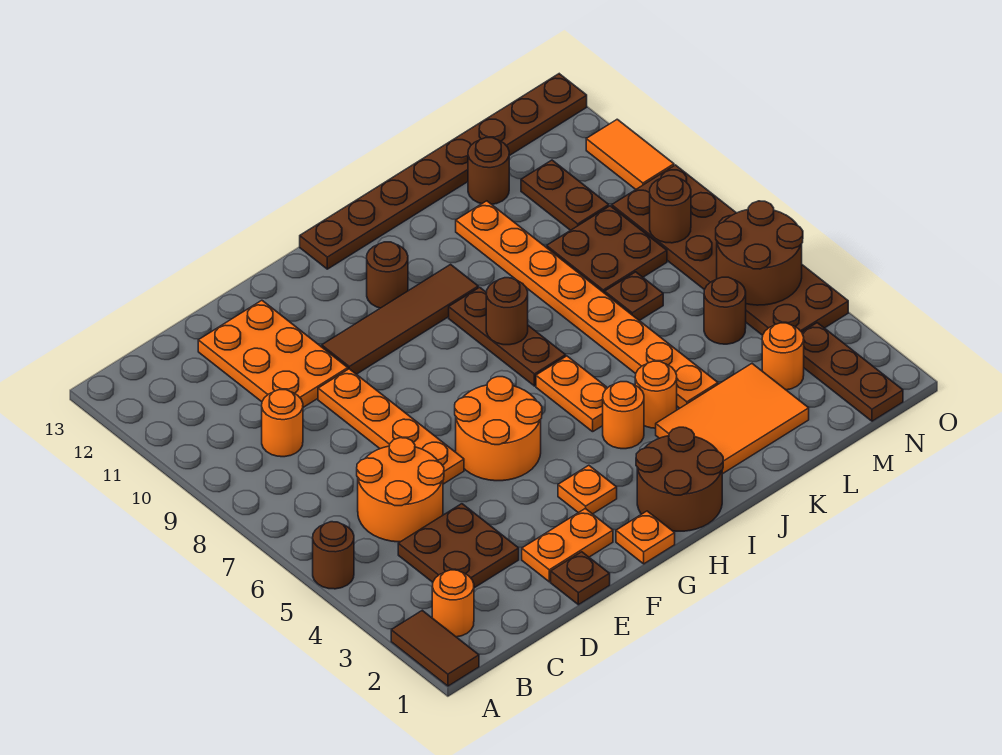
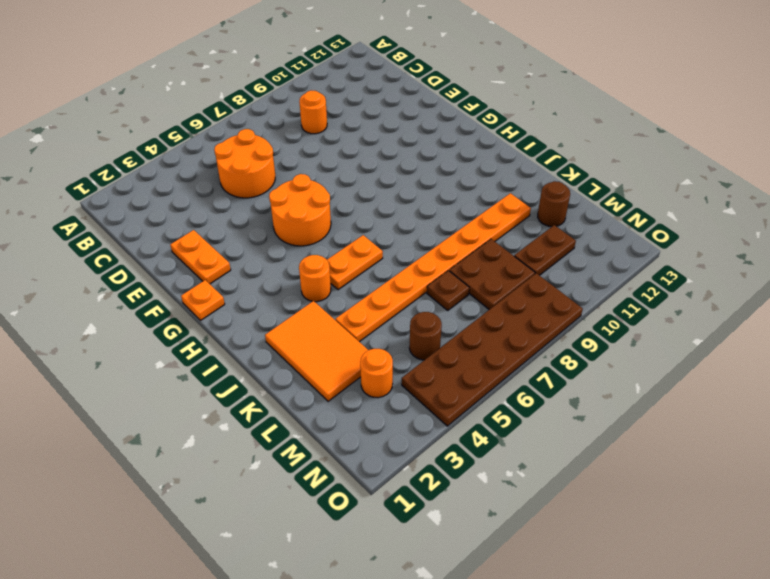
none -> brown 1x2 tile [391,610,479,686]
none -> brown 1x1 round brick [313,522,354,589]
none -> orange 1x1 round brick [432,570,474,637]
none -> brown 2x2 plate [398,504,519,588]

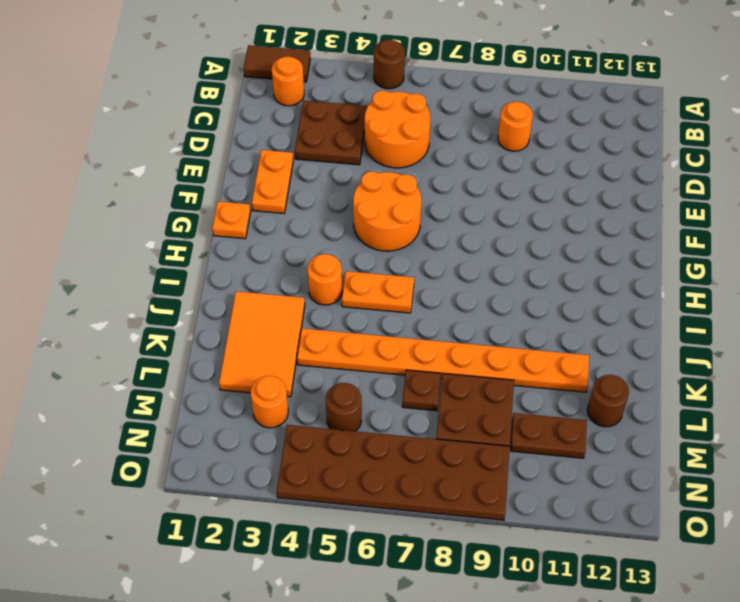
none -> orange 2x3 plate [198,300,348,407]
none -> brown 1x1 plate [551,552,610,605]
none -> orange 1x4 plate [318,369,464,484]
none -> brown 1x4 tile [322,264,478,374]

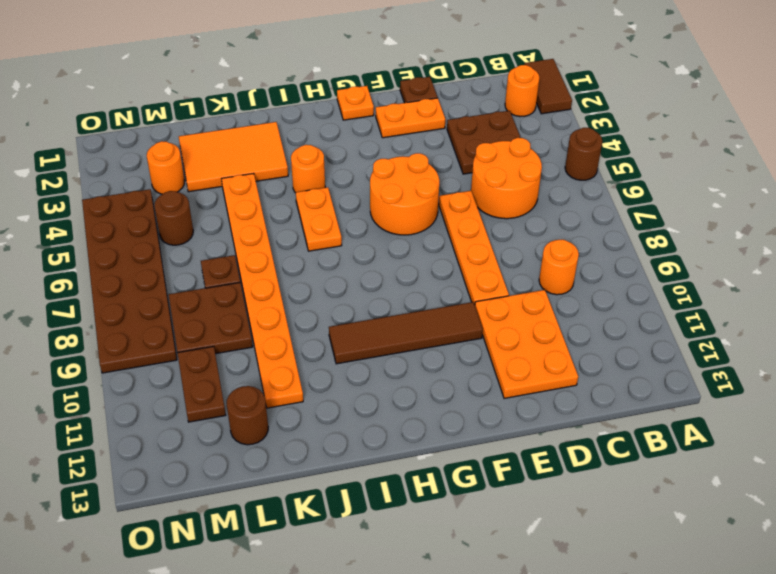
none -> orange 1x1 plate [558,465,617,514]
none -> brown 2x2 round brick [636,427,723,531]
none -> brown 1x1 round brick [367,242,408,308]
none -> brown 1x8 plate [300,74,587,269]

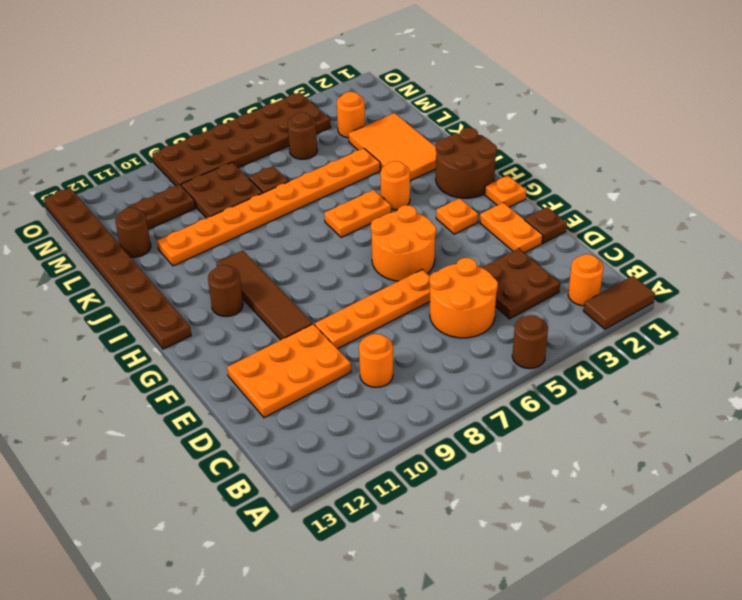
none -> brown 1x3 plate [449,287,566,386]
none -> orange 1x1 round brick [635,361,677,428]
none -> brown 1x3 plate [802,323,903,421]
none -> orange 1x2 tile [586,119,674,189]

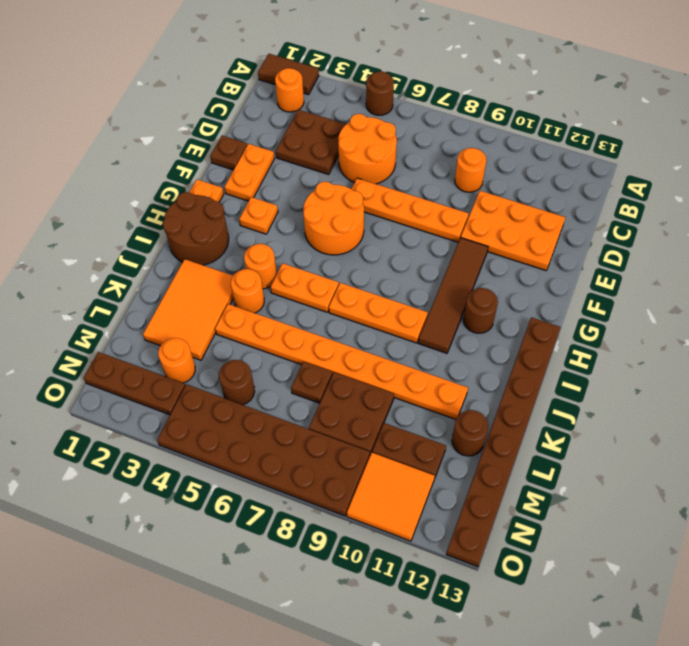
orange 1x3 plate [329,283,428,343] -> brown 1x3 plate [449,287,566,386]
orange 2x2 tile [347,453,435,541] -> orange 1x2 tile [586,119,674,189]
none -> brown 1x1 round brick [486,278,528,345]
none -> brown 2x2 round brick [716,201,803,305]
none -> brown 1x1 round brick [650,176,691,243]

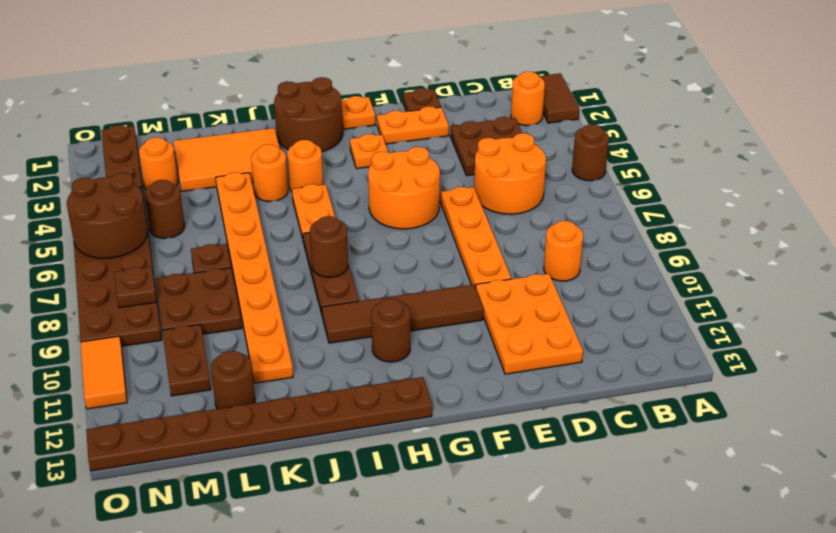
brown 1x1 plate [114,267,157,308] -> brown 1x1 round brick [650,176,691,243]

